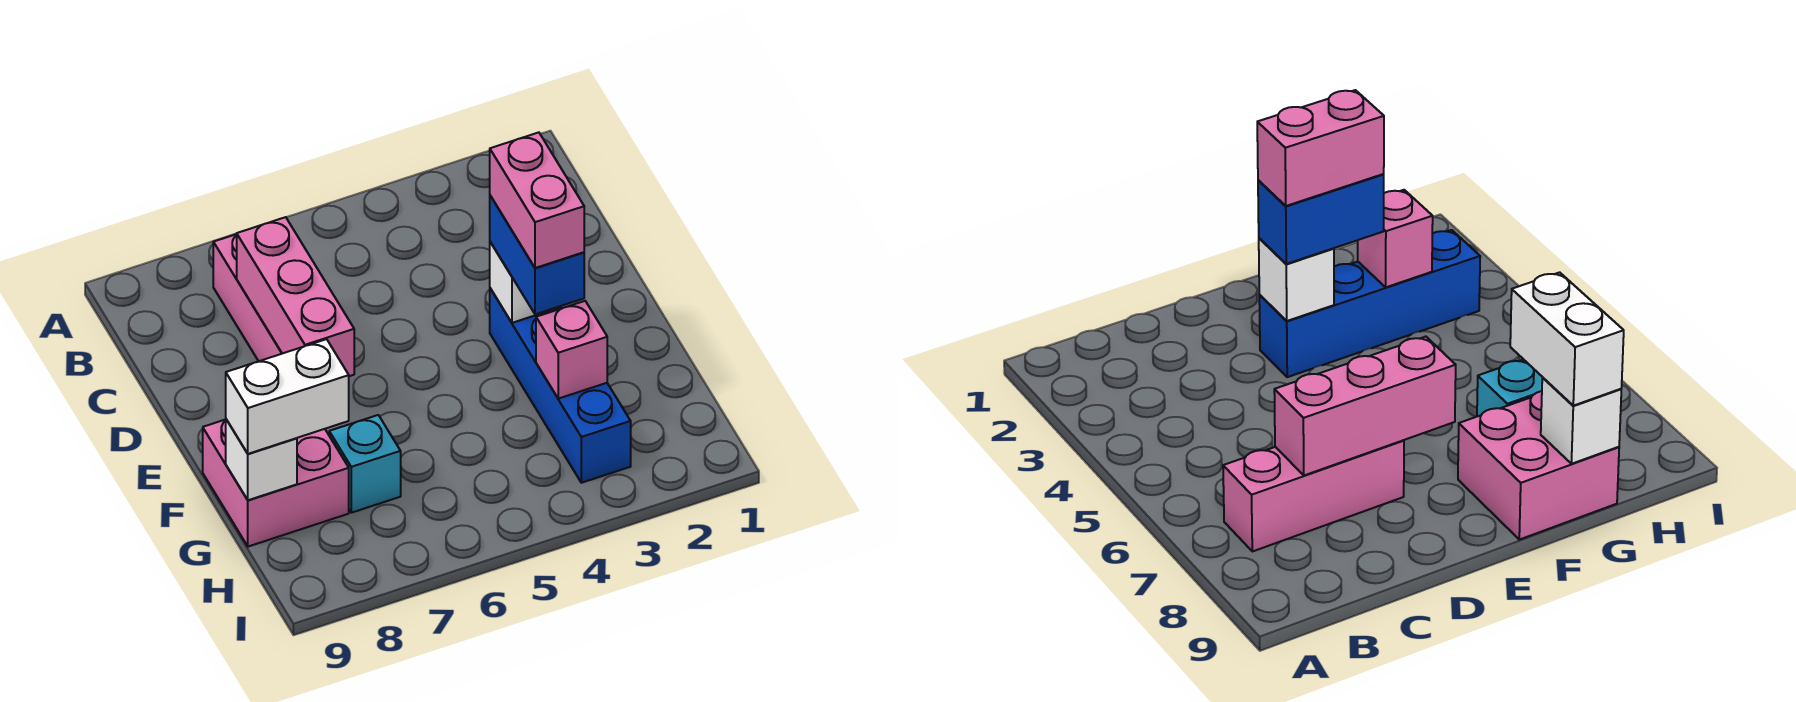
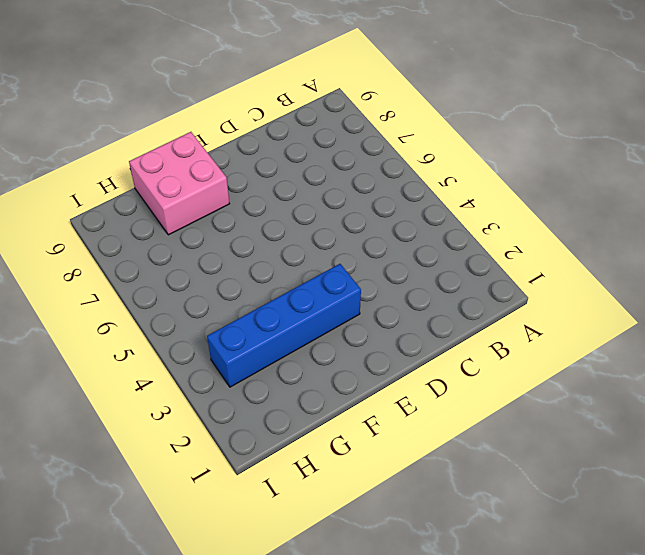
none -> pink 1x3 brick [213,234,282,361]
none -> cyan 1x1 brick [329,415,401,513]

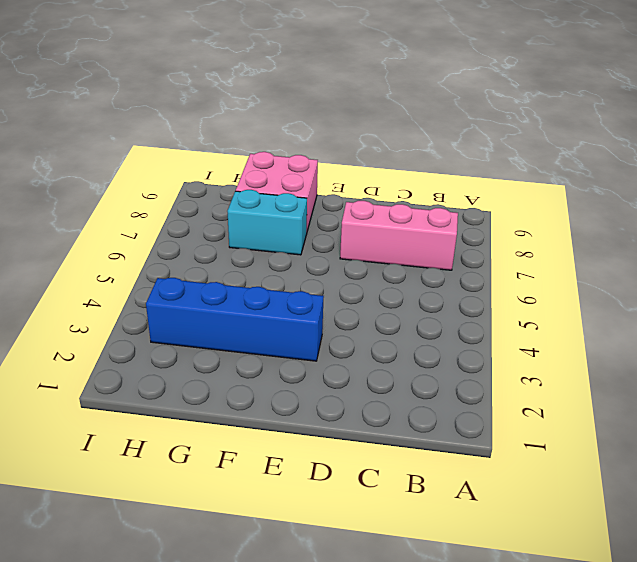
cyan 1x2 brick [227,190,307,255] -> cyan 1x1 brick [329,415,401,513]
none -> pink 1x3 brick [237,217,354,376]
none -> white 1x1 brick [490,242,561,323]

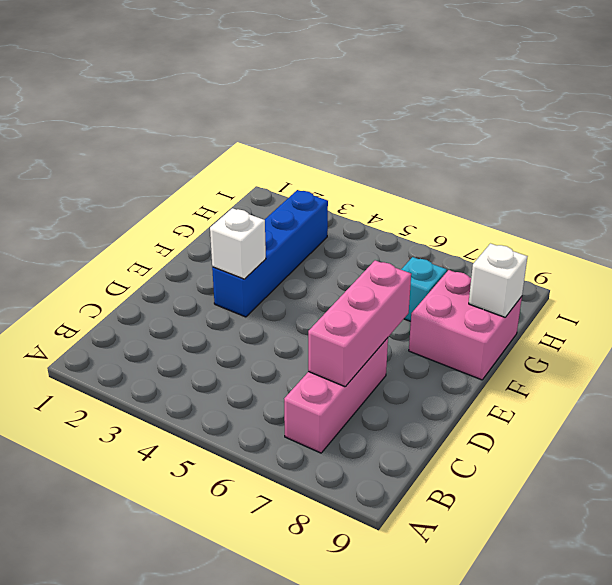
none -> pink 1x1 brick [536,301,607,399]
none -> blue 1x2 brick [490,196,584,314]

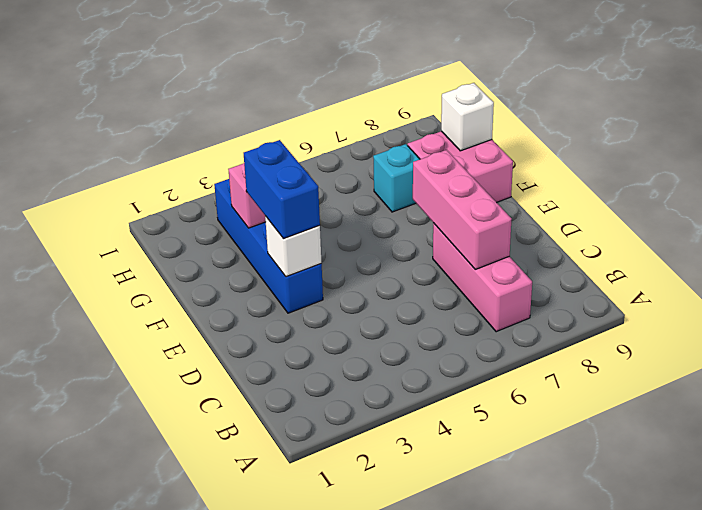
none -> white 1x2 brick [226,339,349,454]
none -> pink 1x2 brick [490,132,584,268]

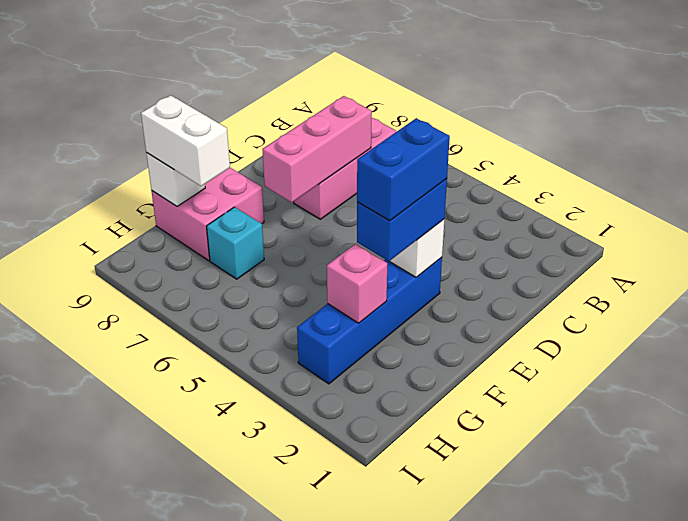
blue 1x2 brick [357,118,450,221] -> pink 1x2 brick [490,132,584,268]

